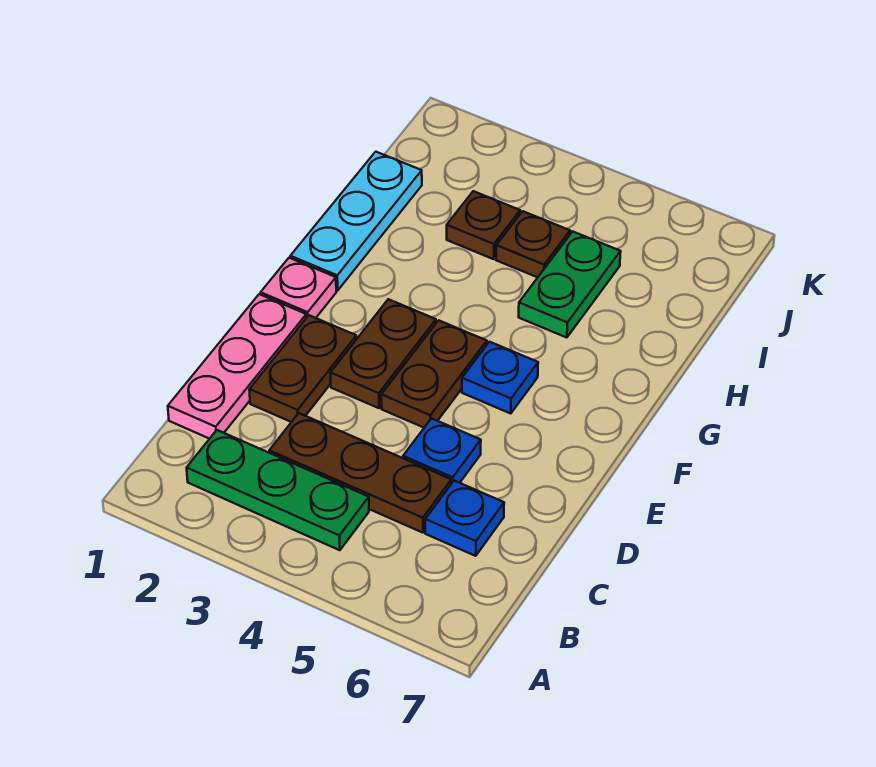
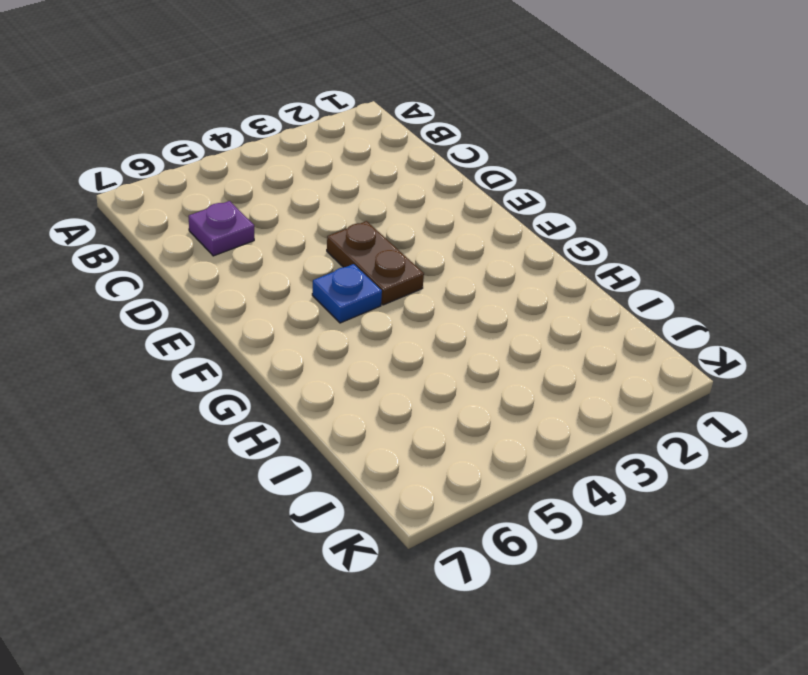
purple 1x1 plate [189,201,254,256] -> blue 1x1 plate [425,481,504,556]
none -> green 1x3 plate [187,430,369,550]
none -> pink 1x3 plate [168,294,306,439]
none -> brown 1x3 plate [269,413,451,533]

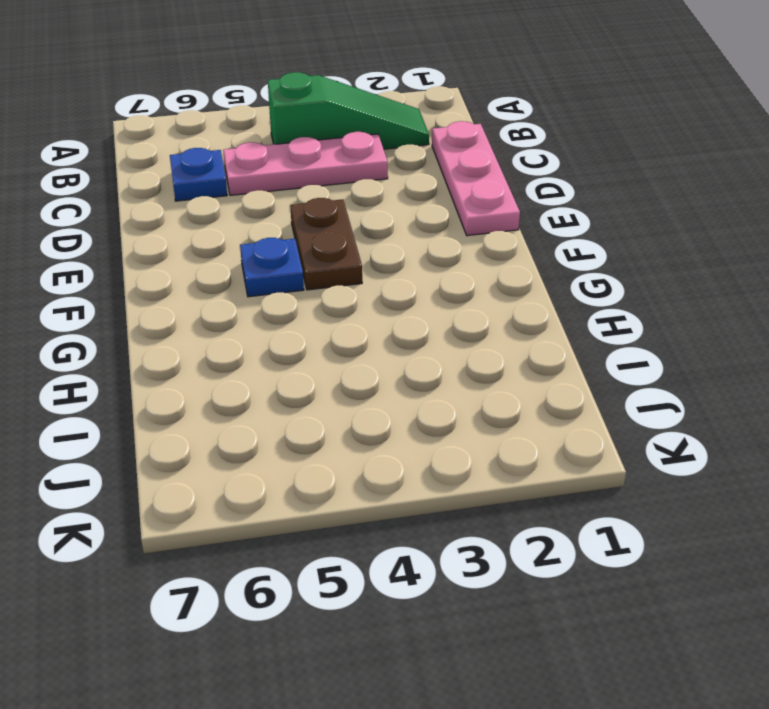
green 1x3 slope [268,72,429,149] -> green 1x3 plate [187,430,369,550]
pink 1x3 plate [223,132,388,195] -> brown 1x3 plate [269,413,451,533]
none -> brown 1x2 plate [249,315,357,422]
none -> blue 1x1 plate [403,419,481,484]
none -> brown 1x2 plate [330,299,436,408]

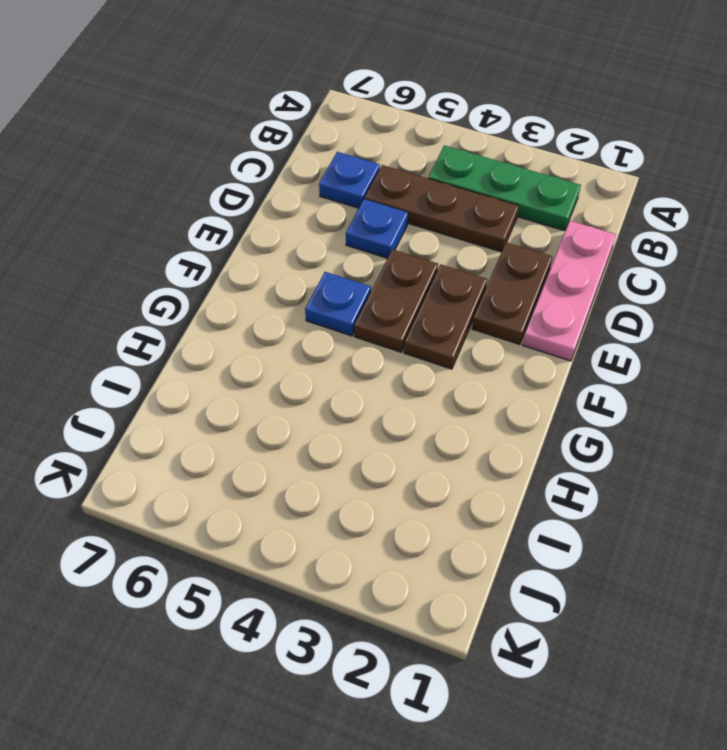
none -> pink 1x1 plate [261,258,336,318]
none -> cyan 1x3 plate [290,152,422,290]
none -> green 1x2 plate [519,232,621,338]

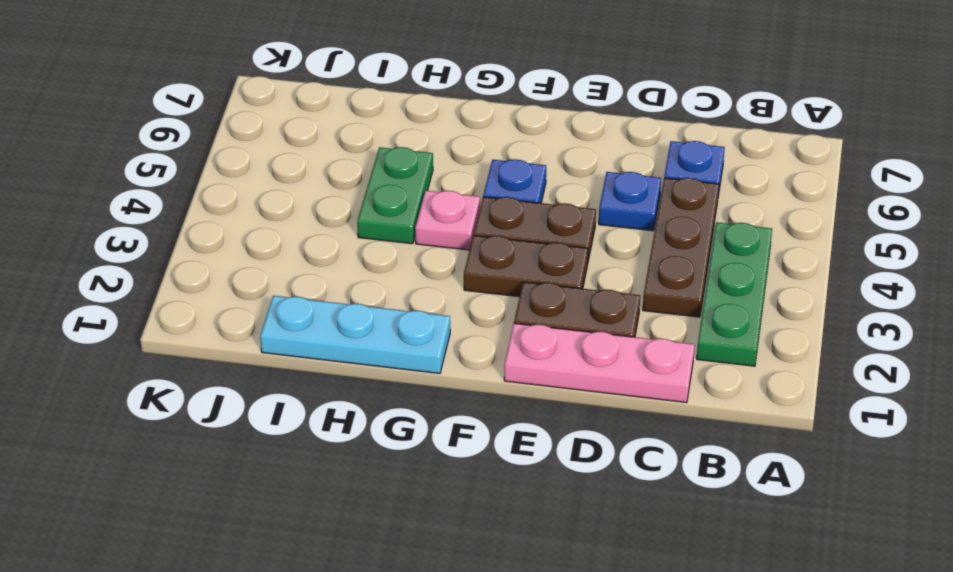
pink 1x1 plate [415,191,480,250] -> pink 1x1 plate moved to [261,258,336,318]
green 1x2 plate [357,147,433,244] -> green 1x2 plate turned to [519,232,621,338]
none -> brown 1x1 plate [447,191,520,259]
none -> brown 1x1 plate [496,211,570,277]

